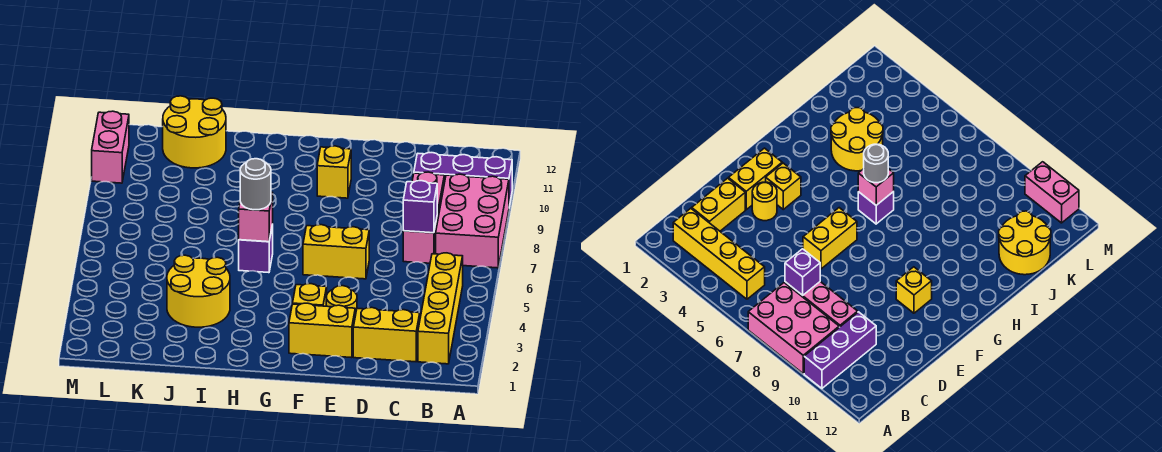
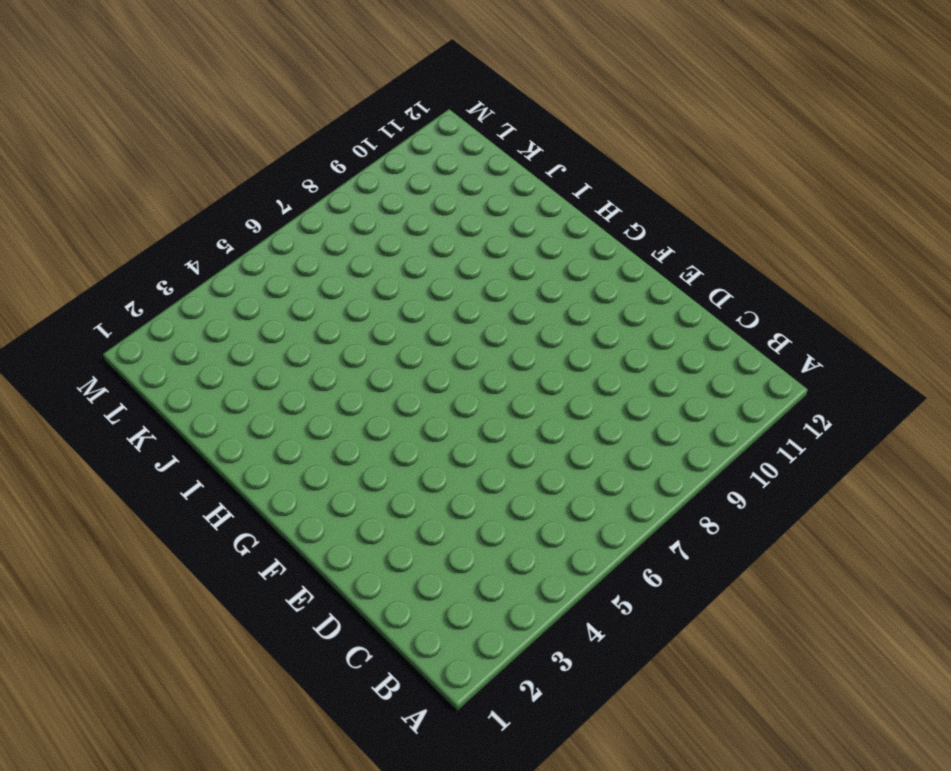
none -> pink 2x3 brick [436,174,509,268]
none -> purple 1x3 brick [414,153,512,207]
none -> yellow 1x4 brick [418,253,463,364]

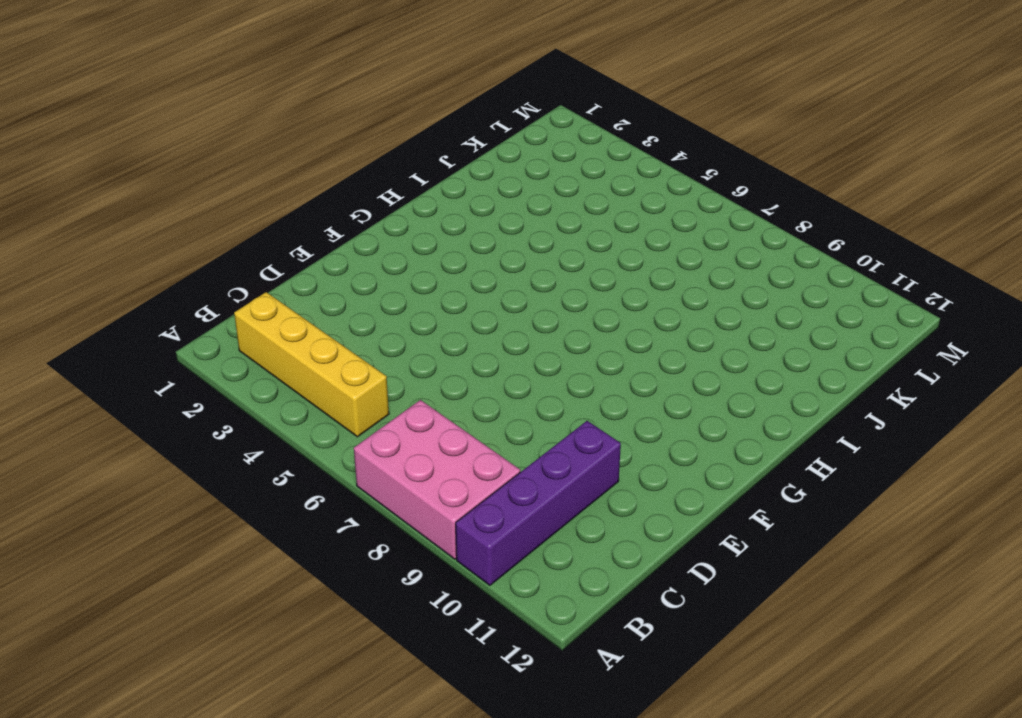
purple 1x4 brick [456,421,621,585] -> purple 1x3 brick [414,153,512,207]
none -> yellow 1x2 brick [353,307,420,362]
none -> pink 1x3 brick [403,172,444,263]
none -> yellow 1x2 brick [289,303,355,358]

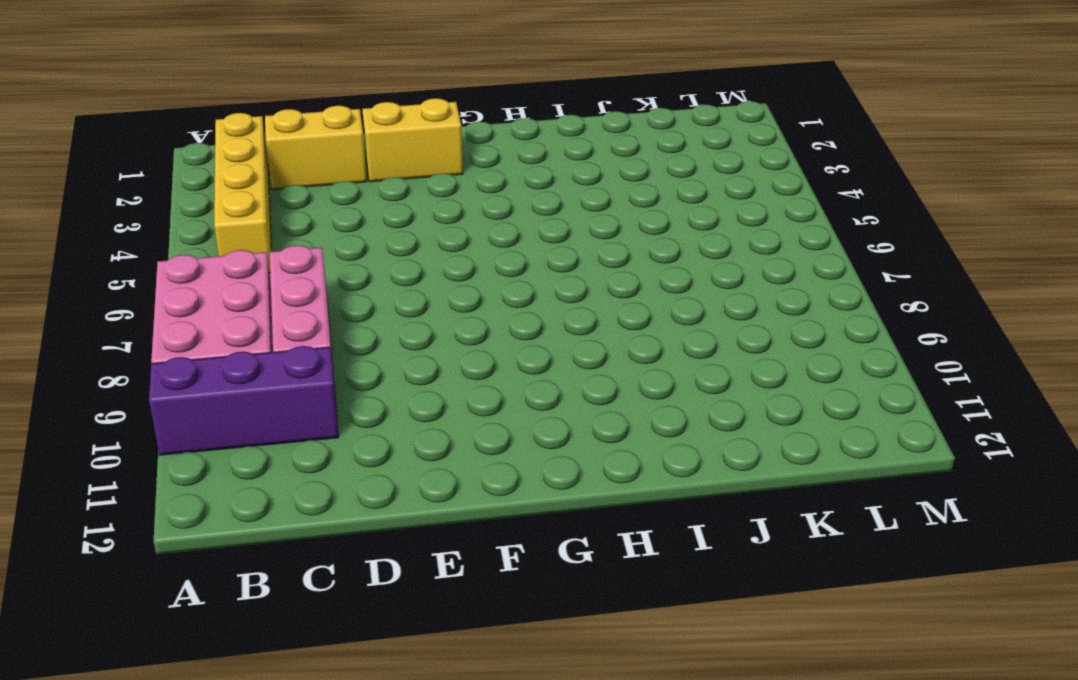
none -> yellow 1x1 round brick [326,286,357,316]
none -> yellow 1x2 brick [303,225,369,279]
none -> yellow 1x1 brick [293,284,327,306]

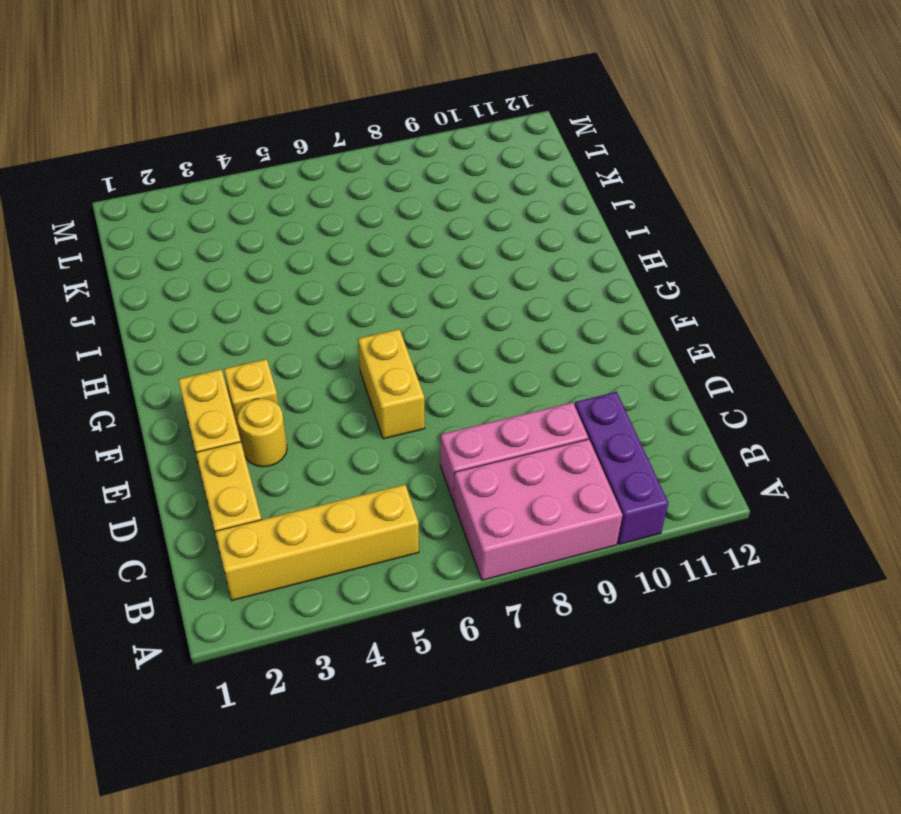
none -> yellow 1x1 brick [317,146,351,198]
none -> purple 1x1 brick [239,225,273,273]
none -> yellow 2x2 round brick [167,255,230,327]

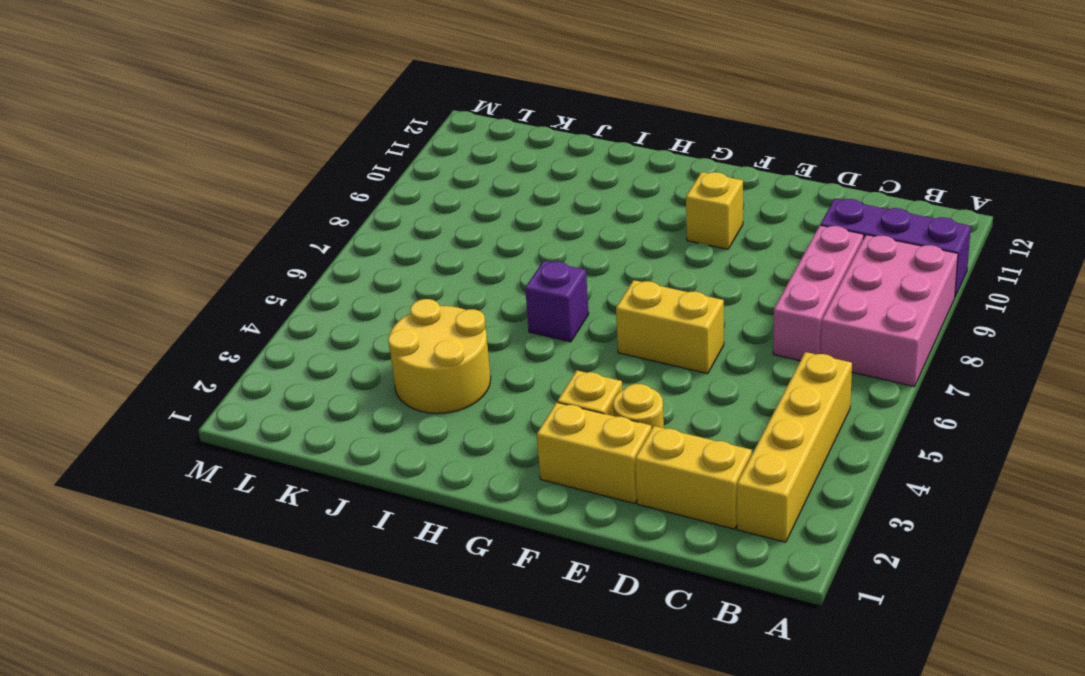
none -> yellow 2x2 round brick [163,96,226,168]
none -> pink 1x2 brick [92,111,129,183]
none -> purple 1x1 brick [403,181,437,233]

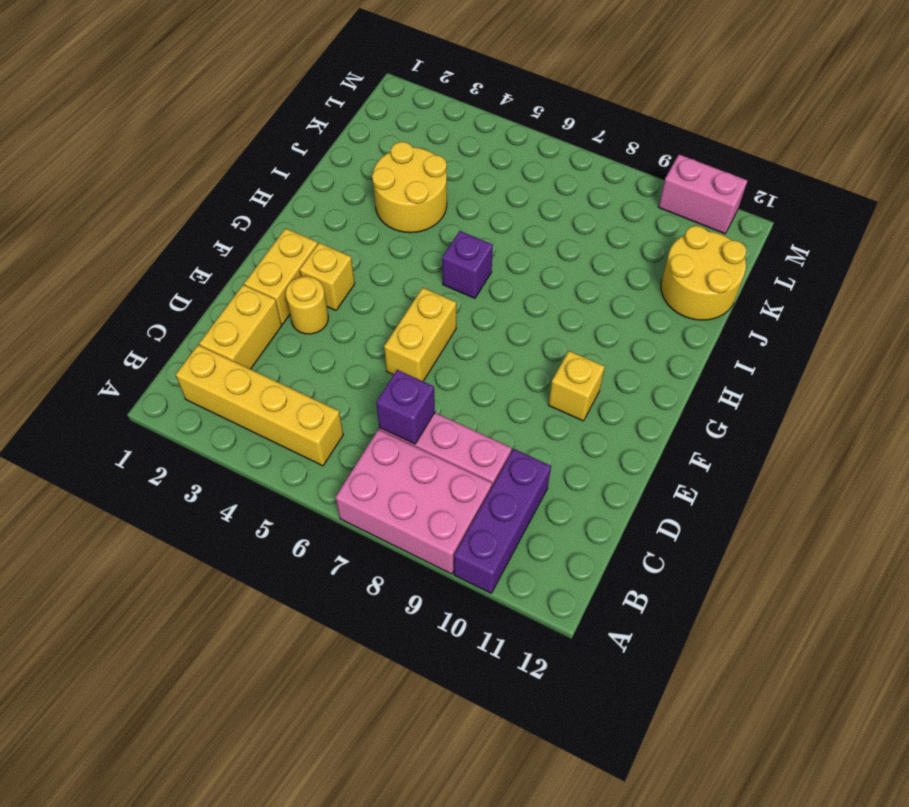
none -> pink 1x1 brick [239,192,273,242]
none -> grey 1x1 round brick [240,159,271,210]

